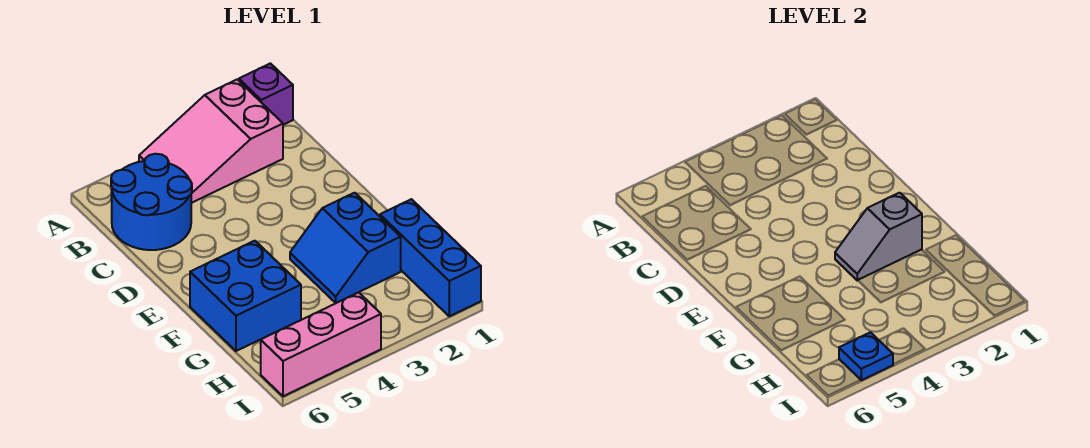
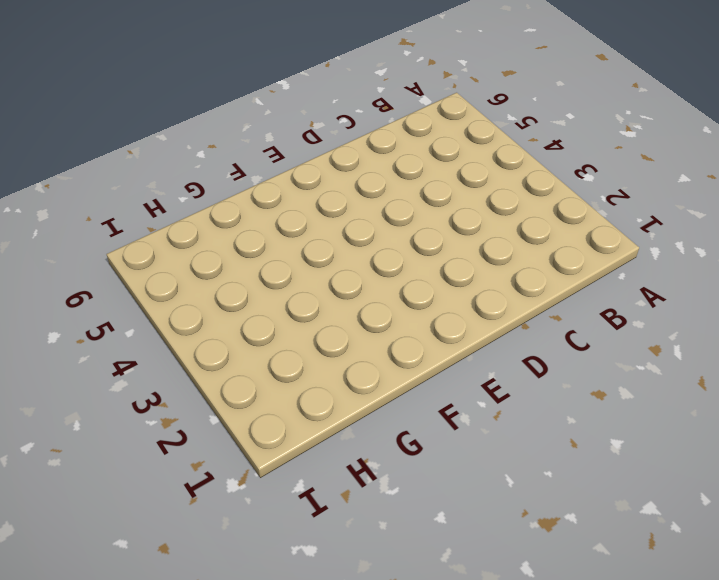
none -> purple 1x1 brick [239,63,293,125]
none -> pink 2x3 slope [139,80,283,203]

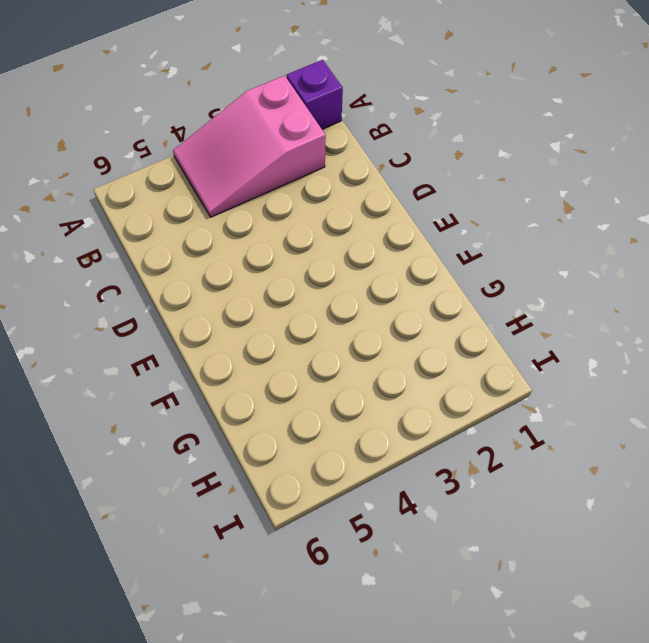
none -> blue 2x2 round brick [111,154,192,250]
none -> blue 2x2 slope [290,193,401,303]

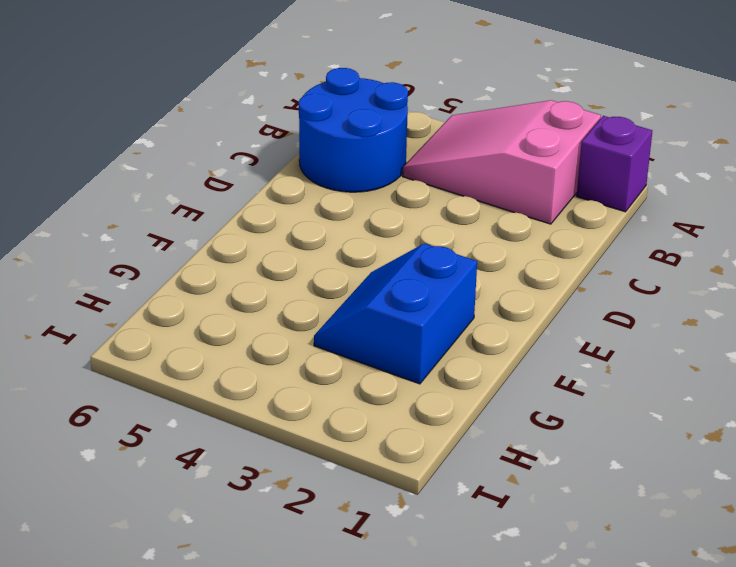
none -> blue 2x2 brick [190,241,301,351]
none -> blue 1x3 brick [380,199,481,316]

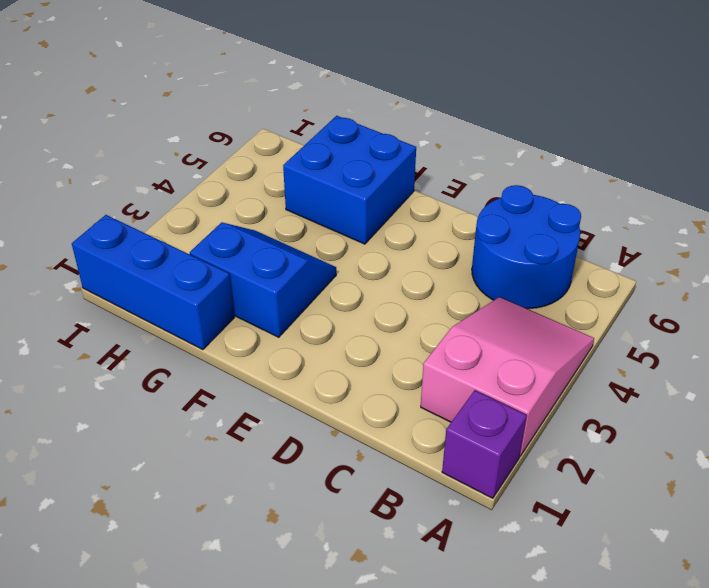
none -> pink 1x3 brick [261,292,381,396]
none -> grey 1x2 slope [835,193,922,280]

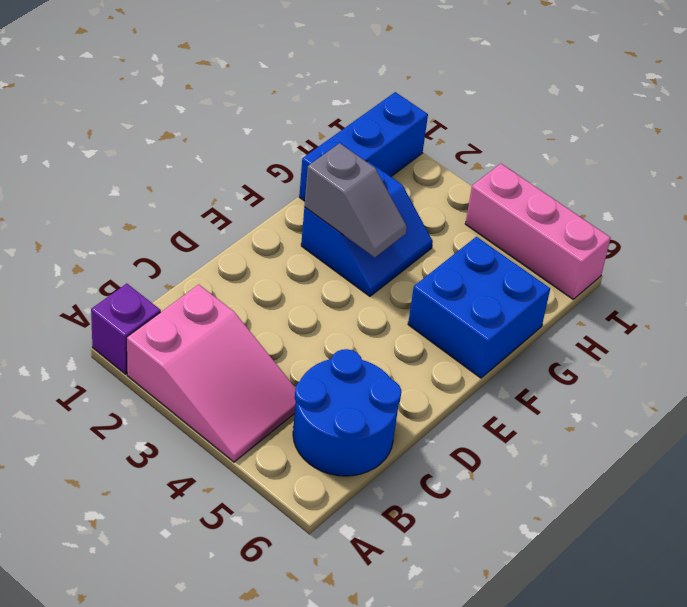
none -> blue 1x1 plate [839,332,893,380]

